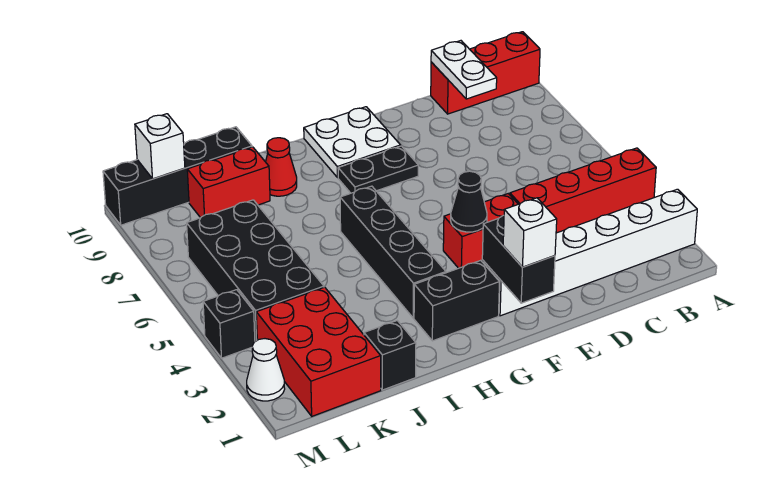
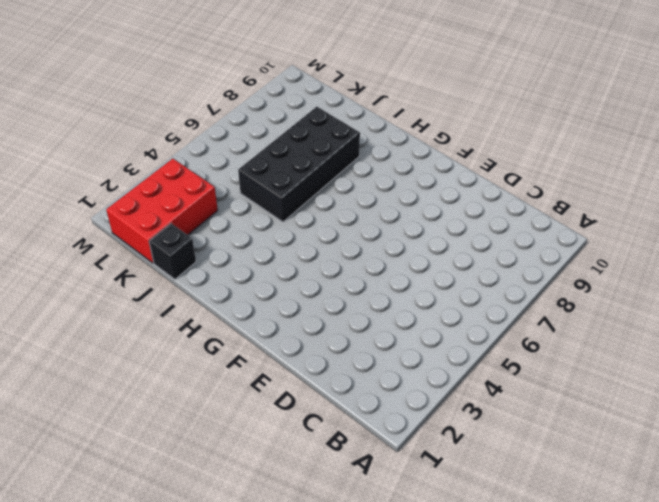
black 2x4 brick [238,107,360,222] -> black 2x4 brick moved to [187,200,324,342]
none -> white 1x6 brick [482,189,697,316]
none -> red 1x4 brick [510,148,656,233]
none -> red 1x3 brick [431,32,540,114]

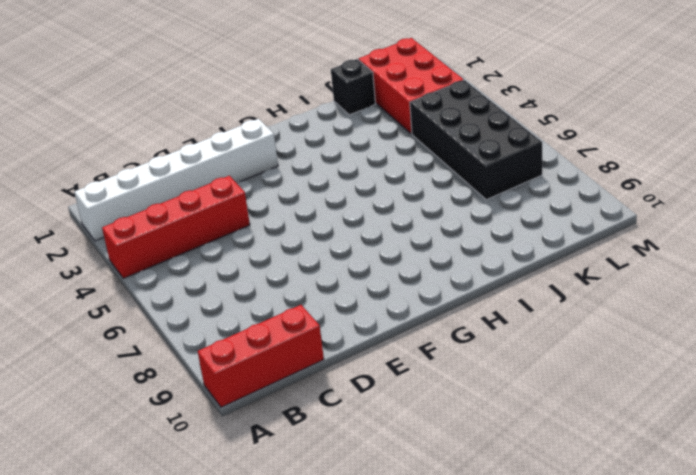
none -> red 1x2 brick [443,194,518,268]
none -> black 1x2 plate [338,146,418,193]
none -> white 2x2 plate [304,107,401,178]

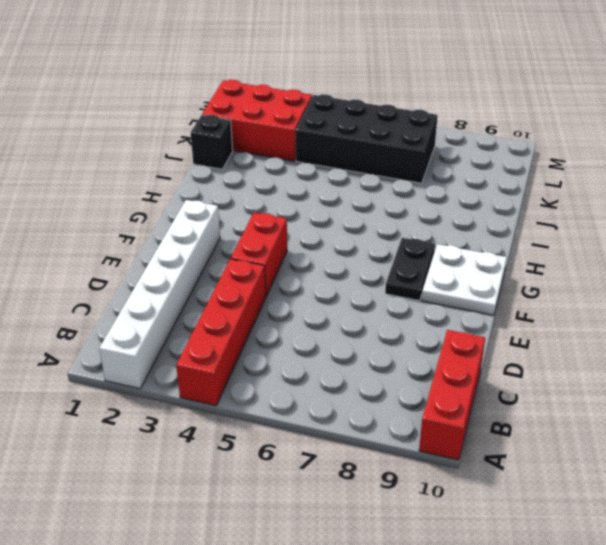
none -> black 1x2 brick [414,260,499,341]
none -> black 1x4 brick [340,186,446,318]
none -> red 1x1 cone [266,138,297,196]

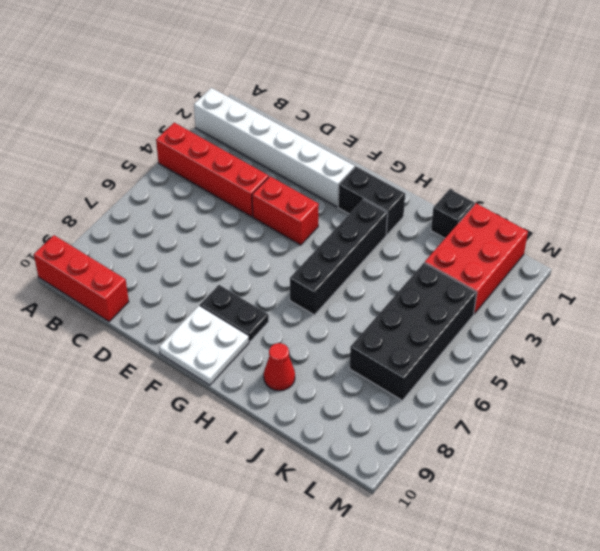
none -> red 1x2 brick [187,147,270,218]
none -> black 1x4 brick [103,127,252,225]
none -> white 1x1 cone [247,339,285,401]

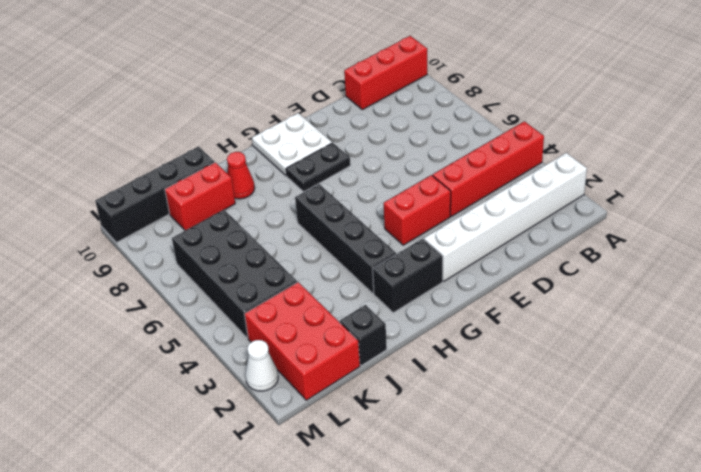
none -> black 1x1 brick [203,290,255,358]
none -> white 1x2 plate [431,41,497,99]
none -> black 1x2 brick [482,215,555,303]

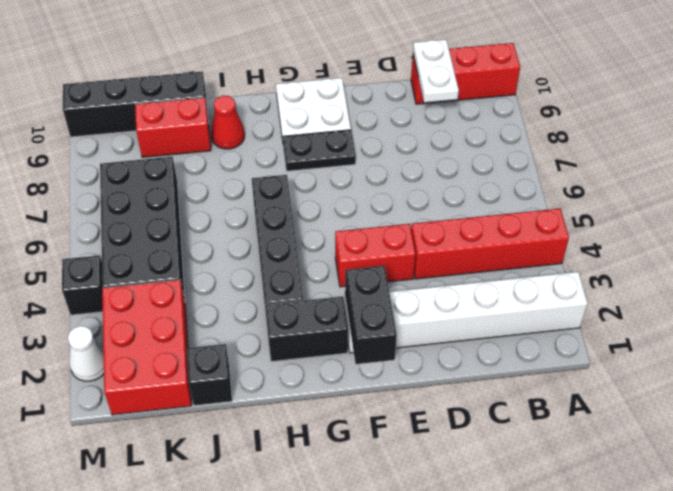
none -> black 1x1 cone [451,171,487,232]
none -> white 1x1 brick [135,114,185,179]
none -> white 1x1 brick [503,198,557,267]

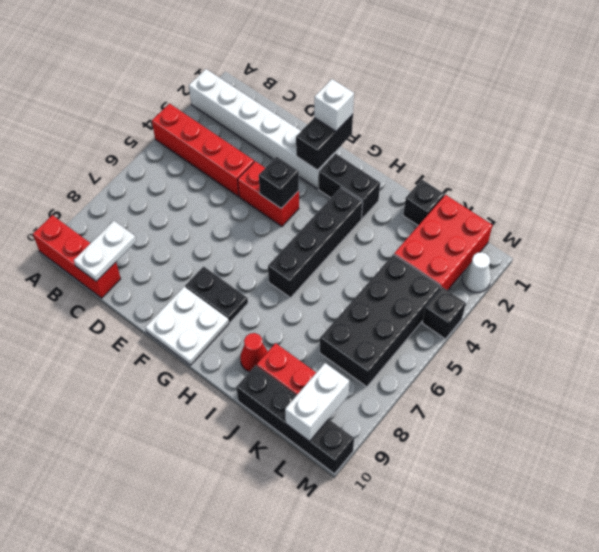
black 1x1 brick [259,157,299,209] -> black 1x1 cone [451,171,487,232]
white 1x2 brick [285,363,349,441] -> white 1x1 brick [135,114,185,179]

